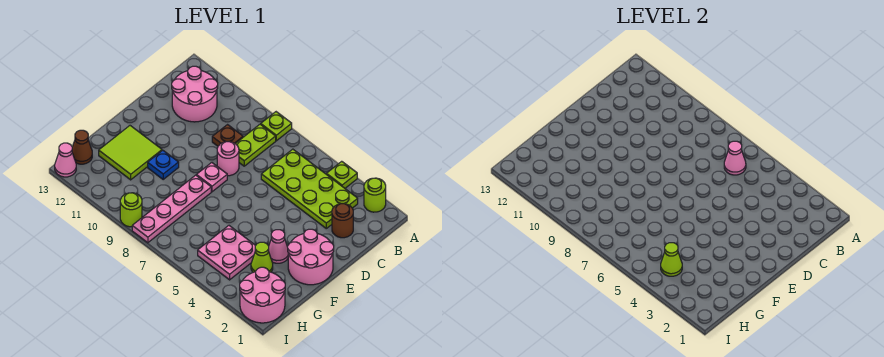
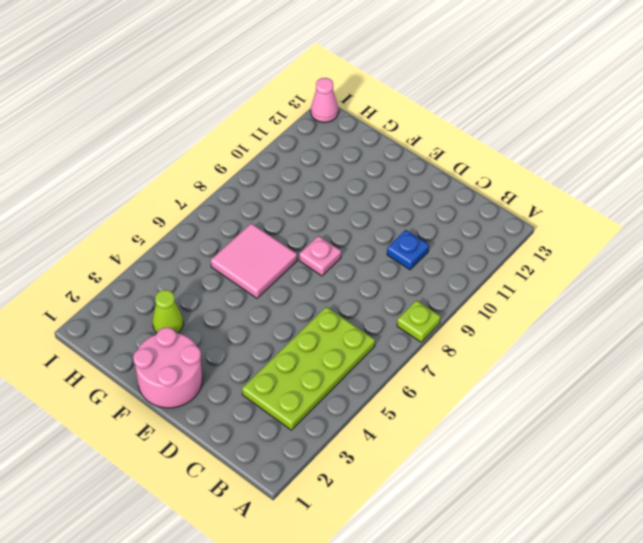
blue 1x1 plate [387,230,429,270] -> blue 1x1 plate moved to [148,150,179,179]
pink 2x2 tile [211,223,297,298] -> none
none -> lime 1x1 round brick [364,178,386,212]
none -> lime 1x1 plate [326,161,357,188]
none -> lime 1x2 plate [236,124,276,166]

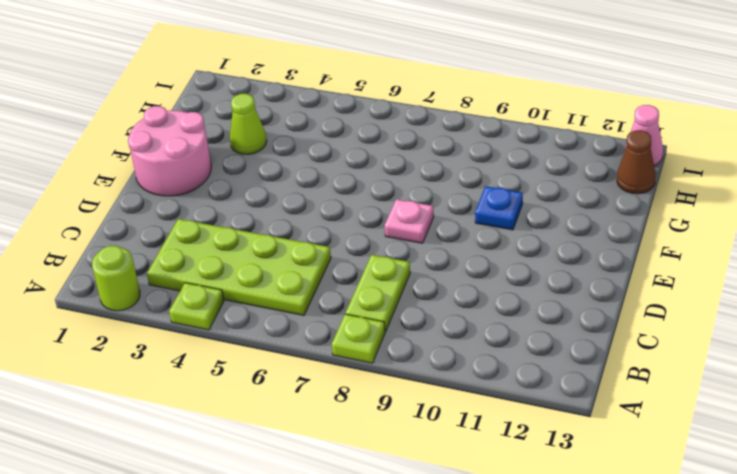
none -> pink 2x2 round brick [172,66,218,122]
none -> brown 1x1 round brick [332,204,353,238]
none -> brown 1x1 plate [212,125,243,146]

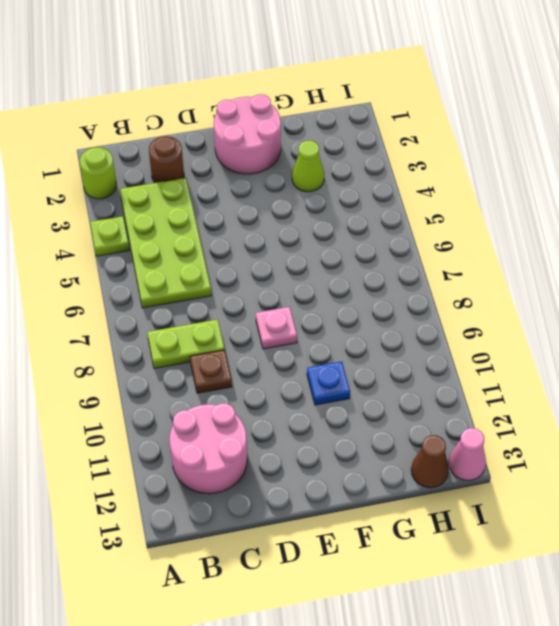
none -> lime 1x1 plate [261,112,292,141]
none -> pink 1x1 round brick [217,142,239,176]
none -> pink 1x1 cone [269,230,288,263]

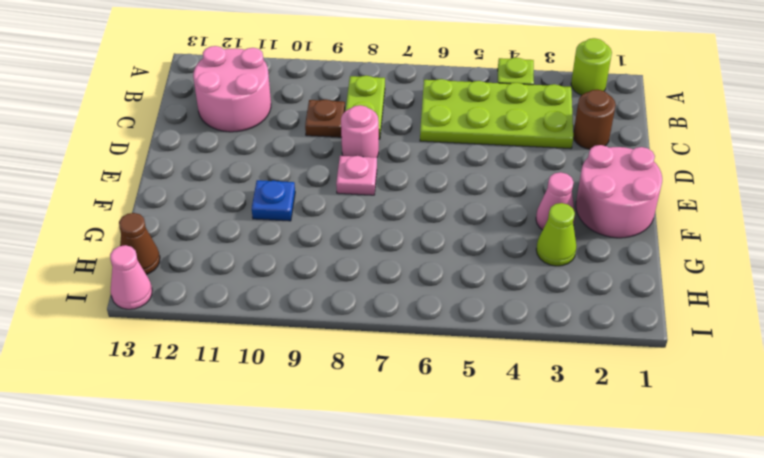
none -> lime 1x1 plate [261,112,292,141]
none -> pink 1x4 plate [132,175,211,243]
none -> lime 2x2 tile [99,126,162,180]

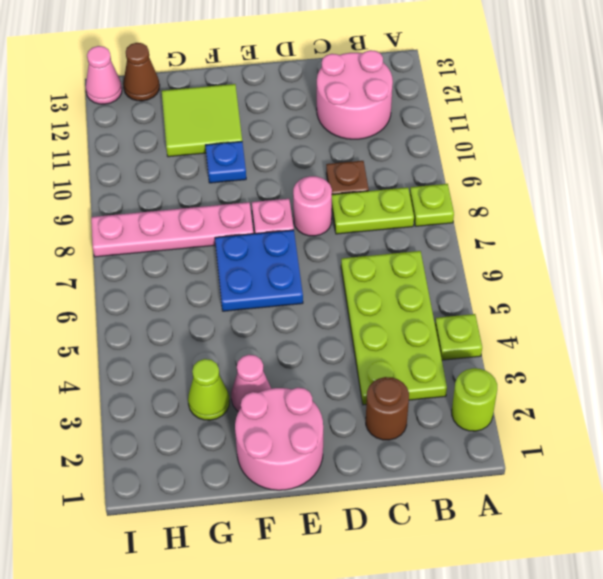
blue 2x2 plate [215,230,303,311] -> none
none -> pink 2x2 plate [198,226,256,280]
none -> pink 2x2 round brick [240,267,285,323]
none -> lime 1x1 round brick [120,193,142,227]

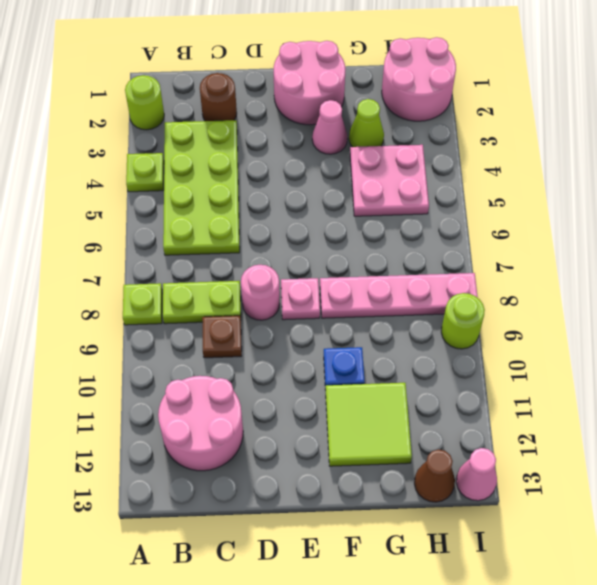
none -> pink 1x1 cone [724,141,746,175]
none -> lime 1x1 cone [661,243,682,276]

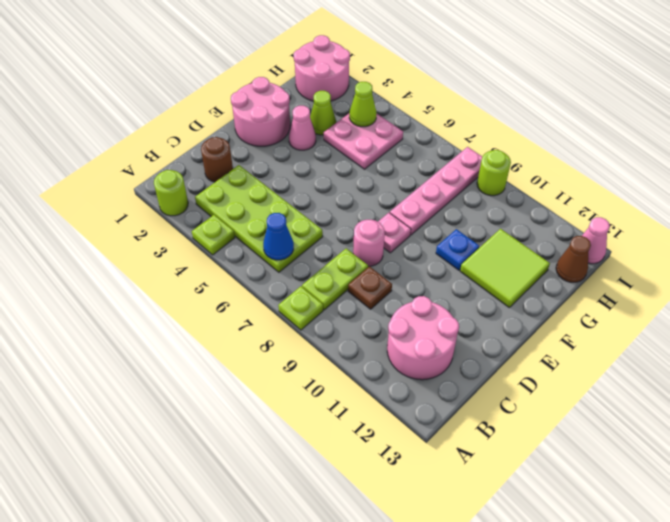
blue 1x1 cone [263,213,294,260] -> pink 1x1 cone [724,141,746,175]

